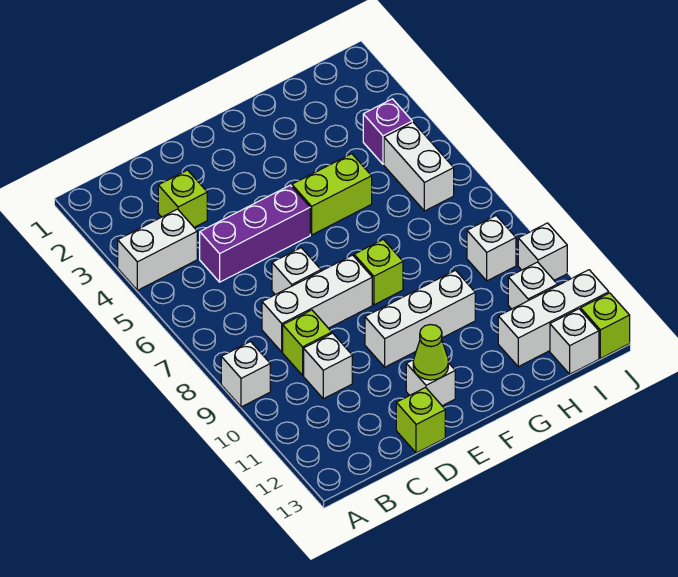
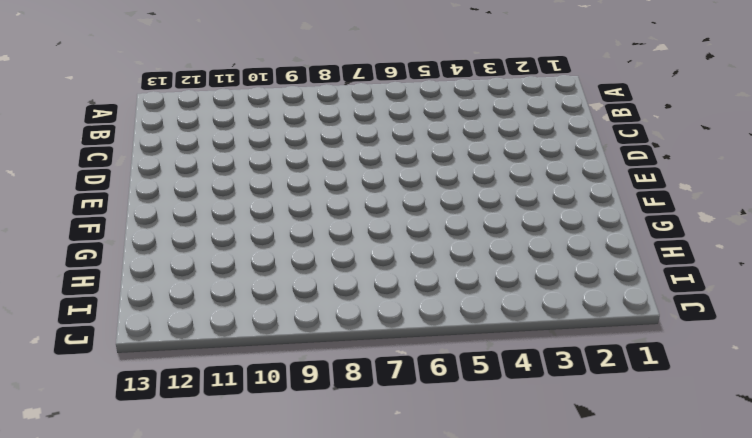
none -> white 1x2 brick [118,209,197,290]
none -> white 1x1 brick [221,342,270,407]
none -> lime 1x1 brick [158,170,207,227]

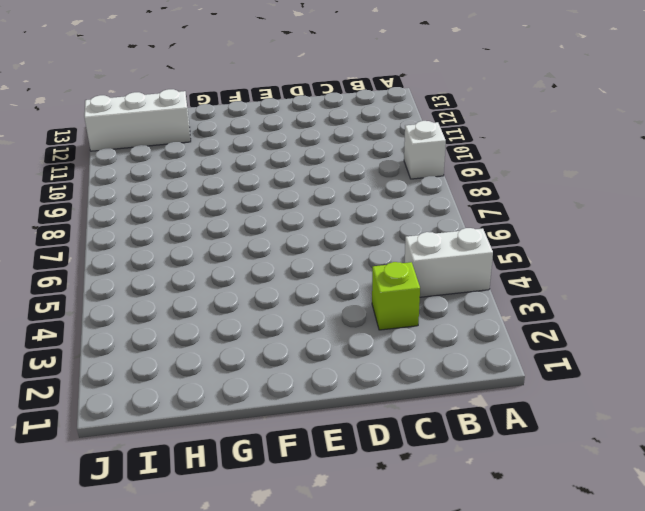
none -> purple 1x3 brick [200,185,310,282]
none -> white 1x3 brick [262,255,372,352]
none -> lime 1x1 brick [283,310,332,375]

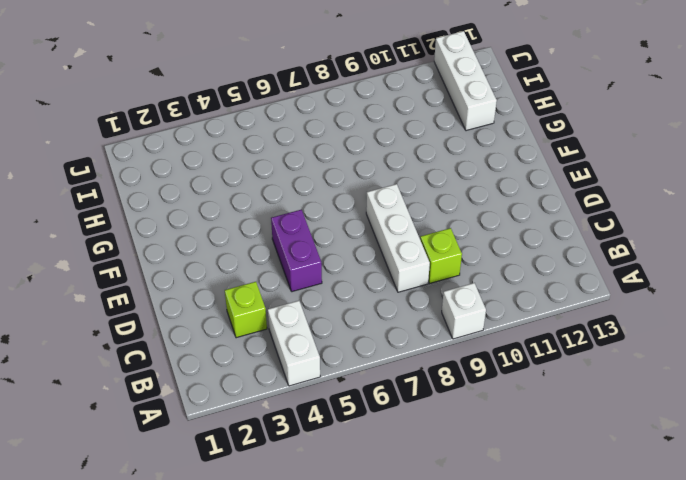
purple 1x2 brick [271,210,322,292] -> purple 1x3 brick [200,185,310,282]
none -> white 1x1 brick [304,333,352,399]
none -> white 1x1 brick [272,248,321,295]
none -> lime 1x1 brick [396,388,445,453]

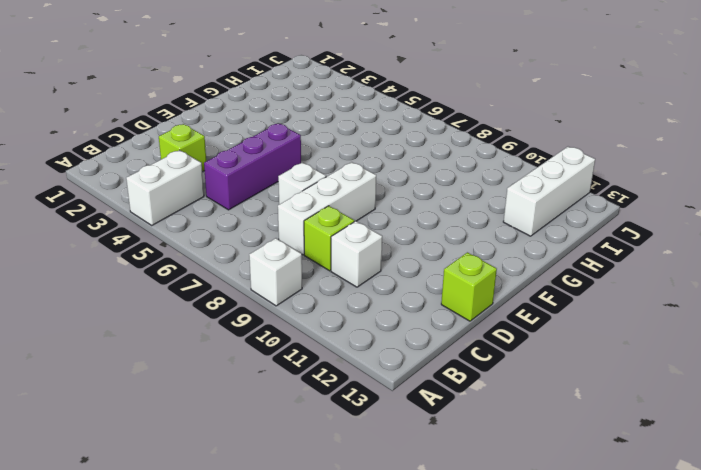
none -> white 1x3 brick [365,270,475,367]
none -> white 1x1 brick [406,360,455,406]
none -> lime 1x2 brick [292,154,372,235]

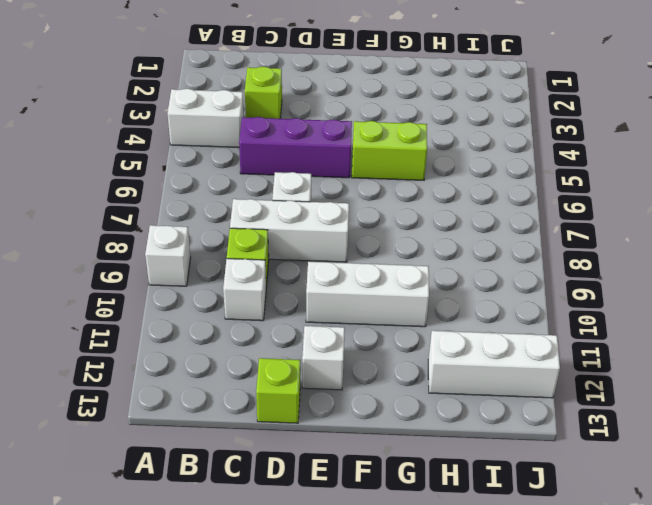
none -> lime 1x1 brick [354,239,403,305]
none -> purple 1x1 brick [363,99,412,164]
none -> white 1x2 brick [384,122,454,211]

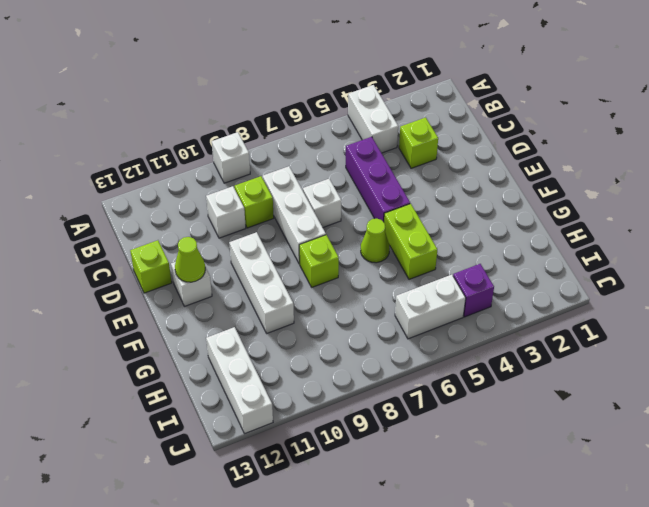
lime 1x1 cone [361,219,390,263] -> none
none -> white 1x1 brick [467,216,516,281]
none -> white 1x1 brick [508,262,557,309]
none -> white 1x1 brick [550,309,599,374]

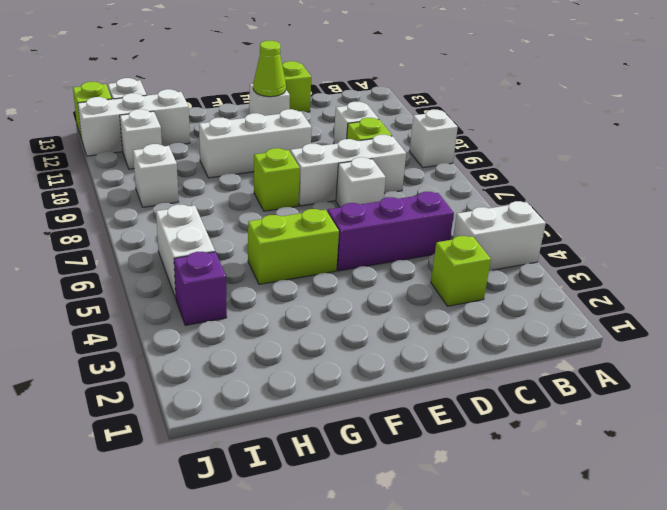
none -> white 1x1 brick [518,223,567,280]

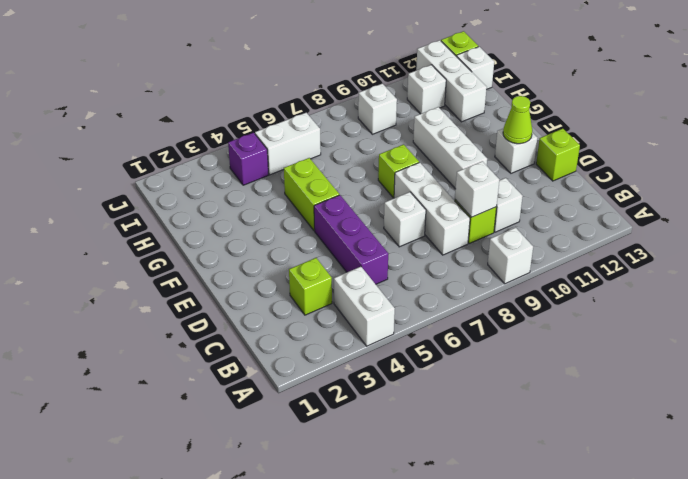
white 1x1 brick [455,161,499,217] -> white 1x1 brick moved to [518,223,567,280]

